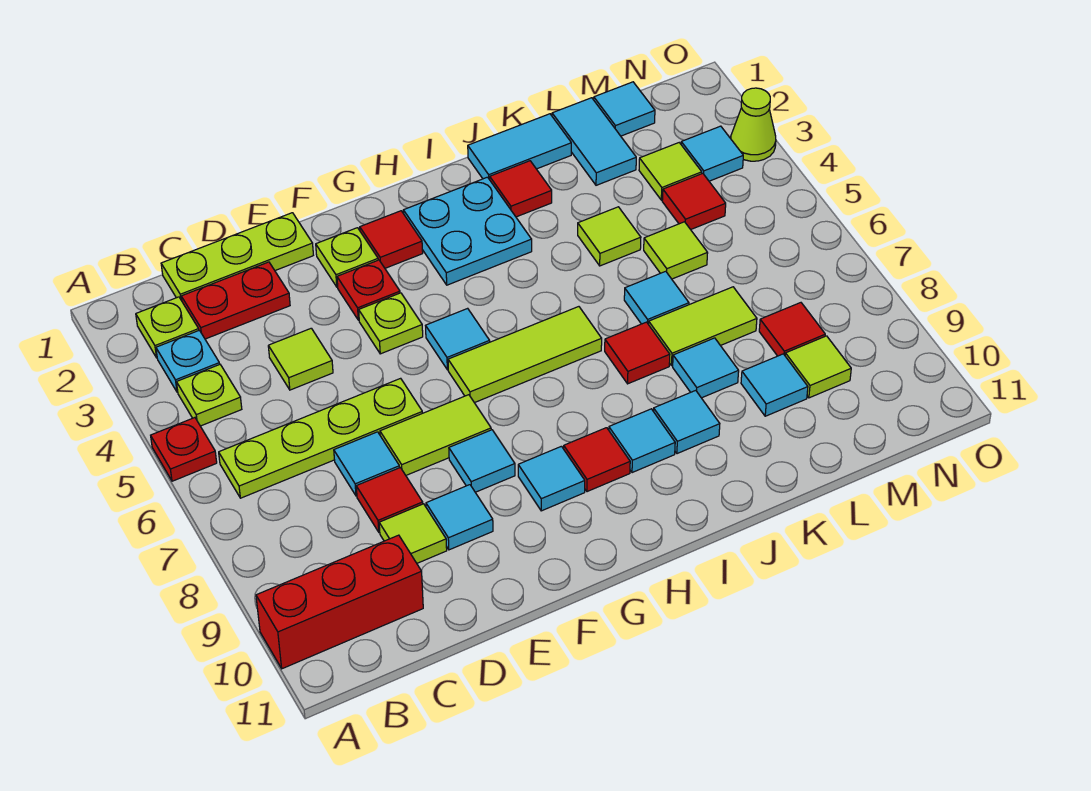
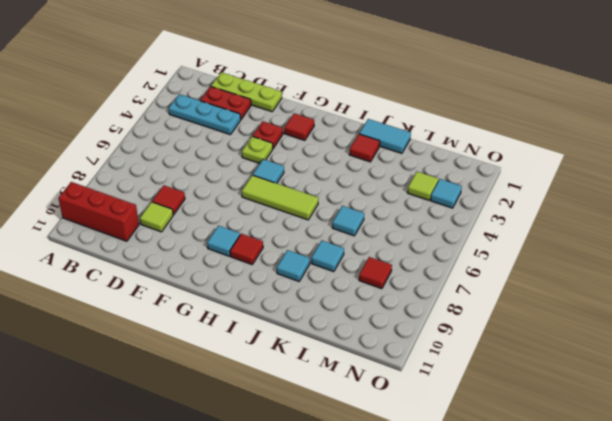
cyan 1x3 plate [169,94,241,135] -> cyan 1x1 plate [156,330,220,392]
none -> red 1x1 plate [151,418,217,481]
none -> lime 1x1 plate [136,297,199,358]
none -> lime 1x1 plate [177,365,242,426]
none -> lime 1x4 plate [219,378,422,498]

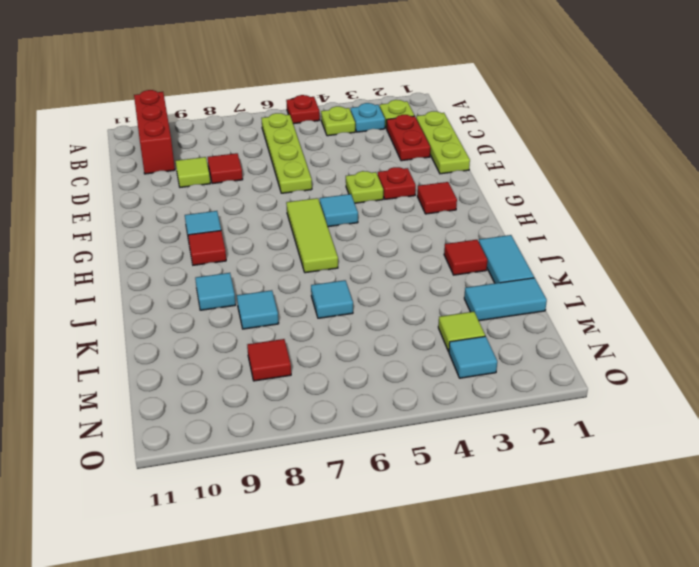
none -> lime 1x1 tile [268,328,333,390]
none -> cyan 1x1 tile [334,432,400,496]
none -> lime 1x2 tile [380,395,491,475]
none -> cyan 1x1 tile [426,485,493,550]

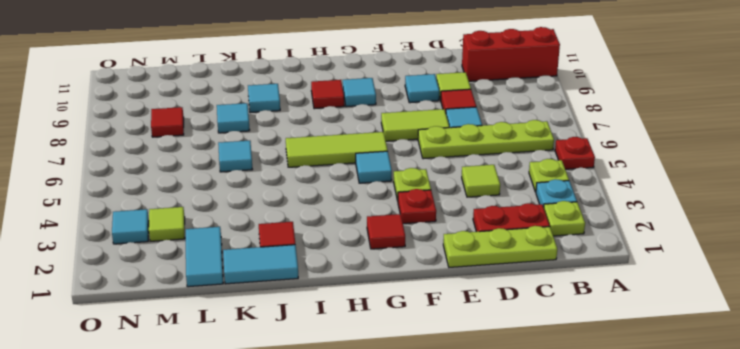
none -> lime 1x1 plate [316,228,378,287]
none -> cyan 1x1 tile [449,430,515,492]
none -> cyan 2x2 plate [403,177,532,285]
none -> cyan 1x1 tile [609,409,675,473]

